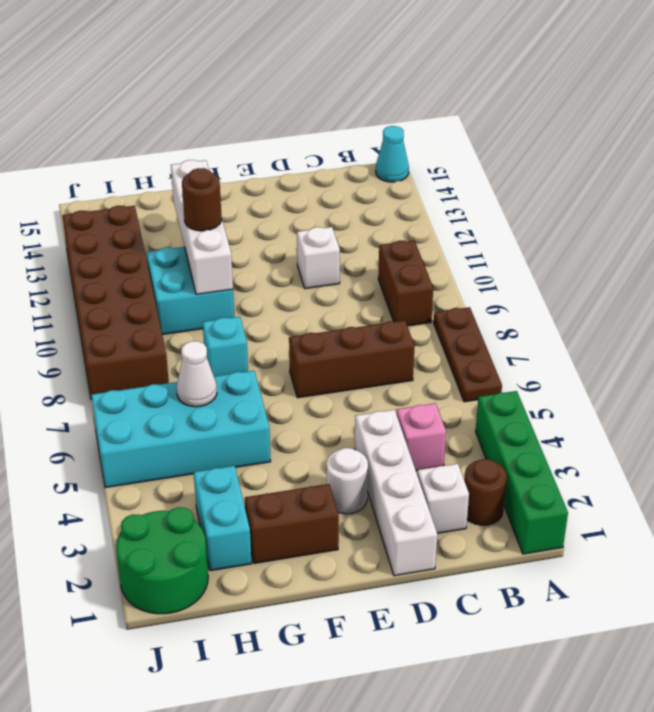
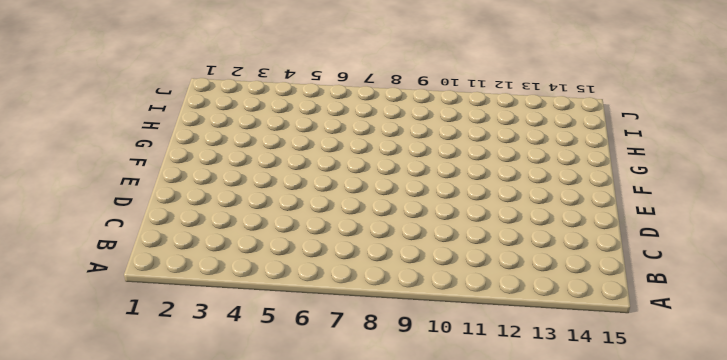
none -> green 1x4 brick [475,391,568,554]
none -> brown 1x3 plate [434,307,502,402]
none -> cyan 1x1 cone [376,126,409,182]

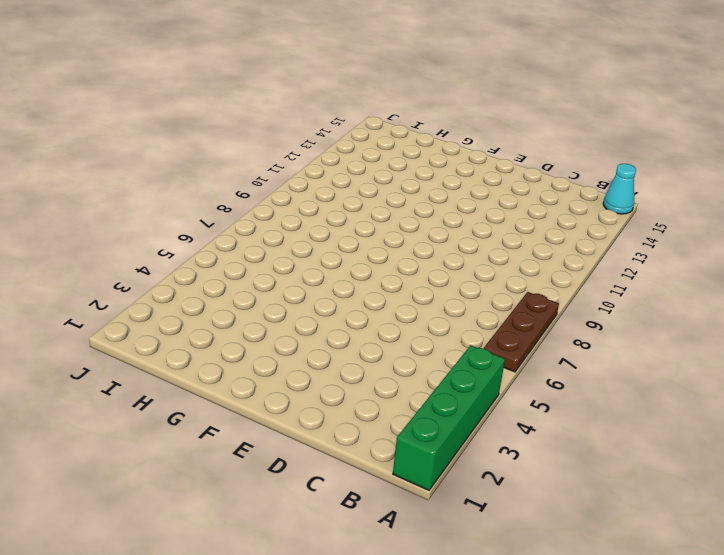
none -> brown 1x1 round brick [464,459,507,525]
none -> brown 1x2 brick [378,240,433,326]
none -> white 1x1 brick [417,464,469,533]

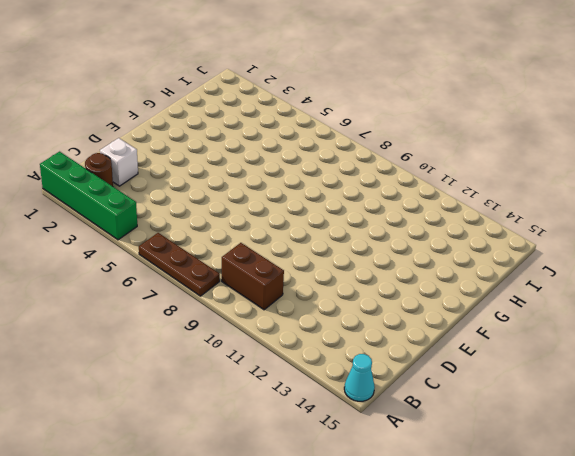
none -> pink 1x1 brick [397,403,446,471]
none -> brown 1x3 brick [289,320,415,398]
none -> white 1x4 brick [355,410,437,576]

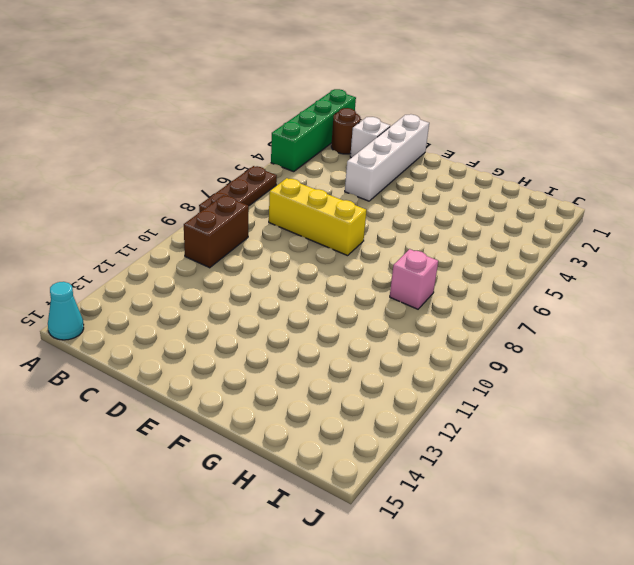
yellow 1x3 brick [269,178,367,256] -> brown 1x3 brick [289,320,415,398]
pink 1x1 brick [390,249,438,309] -> pink 1x1 brick moved to [397,403,446,471]
none -> white 1x1 brick [297,227,340,289]
none -> white 1x1 round brick [327,448,368,514]
none -> brown 1x2 brick [245,484,339,563]

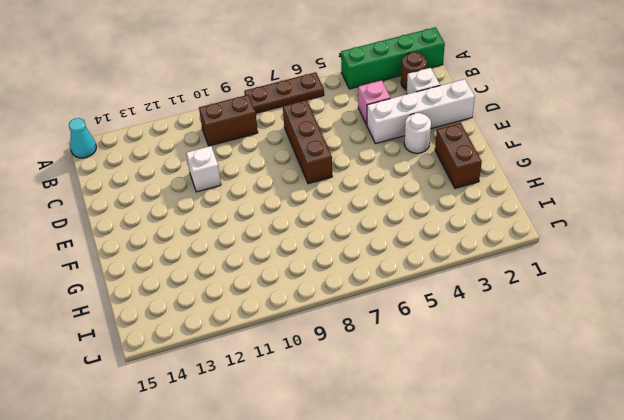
none -> cyan 2x4 brick [91,371,271,488]
none -> cyan 1x1 brick [203,317,248,376]
none -> cyan 2x2 brick [147,247,234,335]

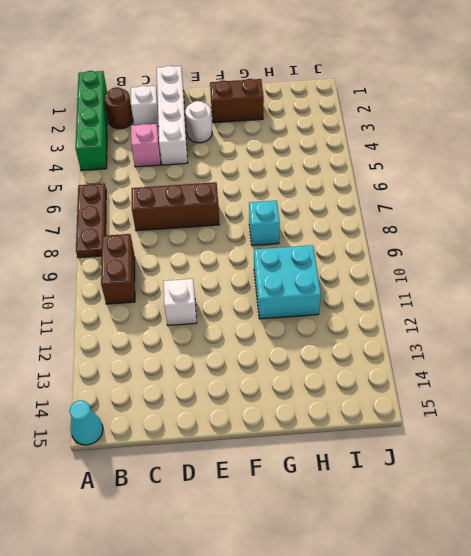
none -> cyan 2x4 brick [91,371,271,488]
none -> cyan 1x2 brick [194,466,252,571]
none -> green 2x2 round brick [116,507,208,614]

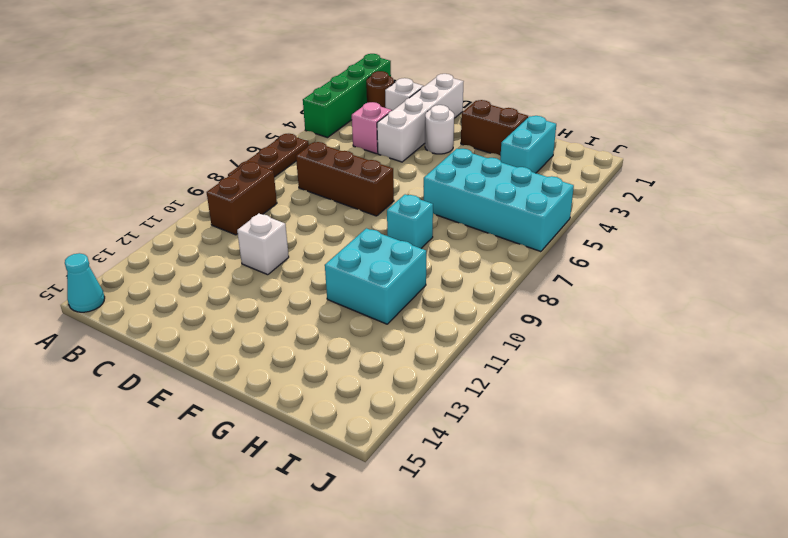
none -> green 2x2 round brick [116,507,208,614]
none -> brown 2x6 brick [62,206,169,400]
none -> white 1x4 brick [171,160,233,294]

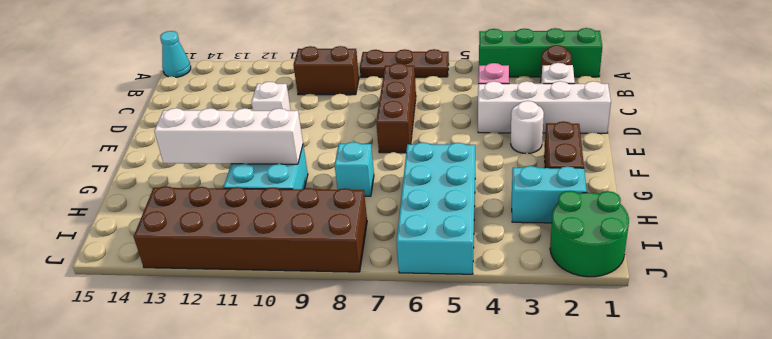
none -> white 1x1 cone [177,341,217,407]
none -> brown 1x1 round brick [182,168,222,231]

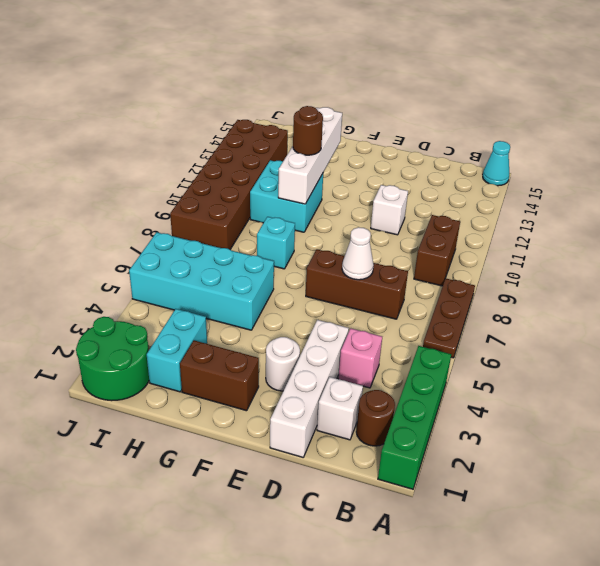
white 1x1 cone [342,227,374,280] -> white 1x1 cone moved to [177,341,217,407]

